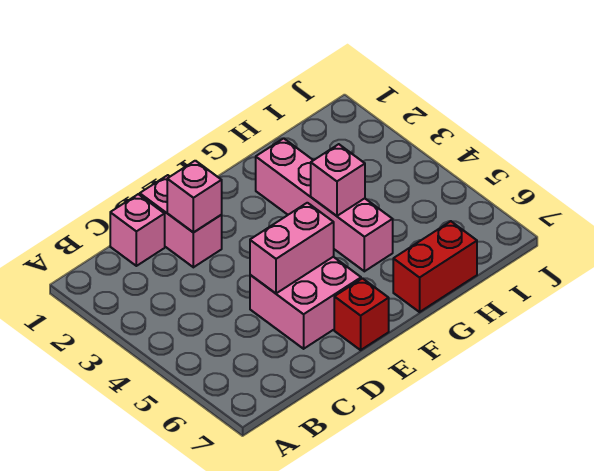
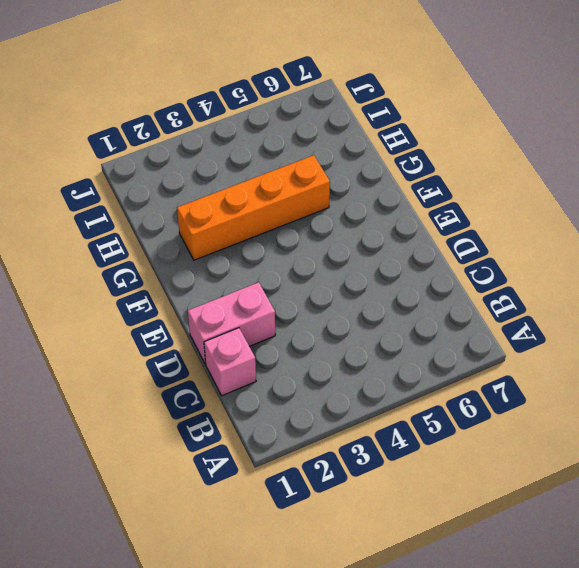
orange 1x4 brick [177,155,330,260] -> pink 1x4 brick [256,138,393,271]
none -> pink 2x2 brick [250,257,361,349]
none -> red 1x1 brick [334,278,389,350]

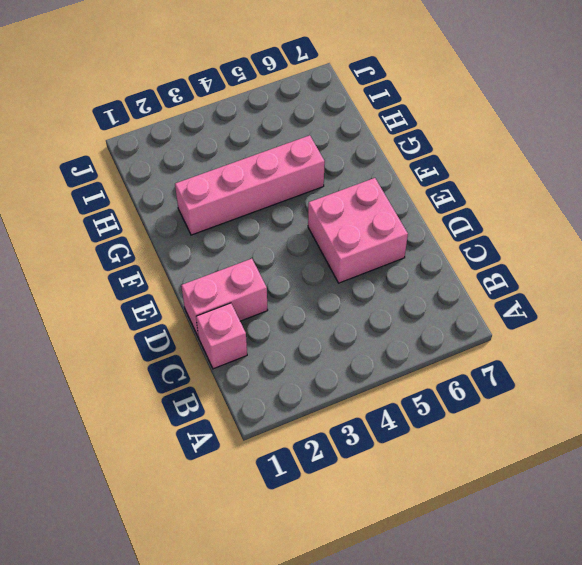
none -> red 1x1 brick [334,278,389,350]
none -> red 1x2 brick [393,221,477,312]

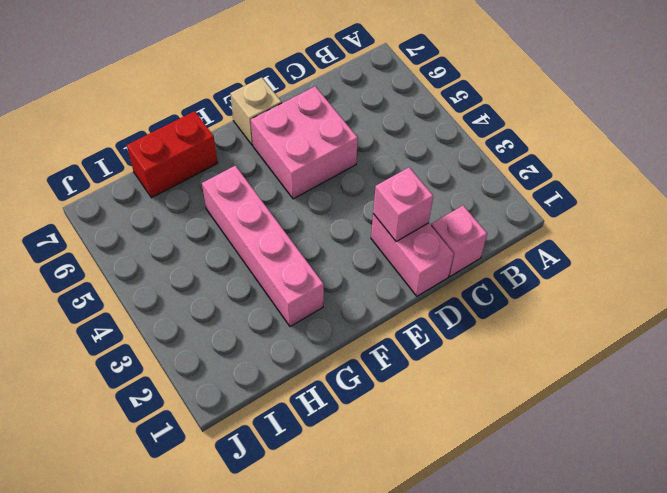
tan 1x1 brick [230,77,282,145] -> red 1x1 brick [334,278,389,350]
none -> pink 1x2 brick [250,203,334,293]
none -> pink 1x1 brick [311,144,365,216]

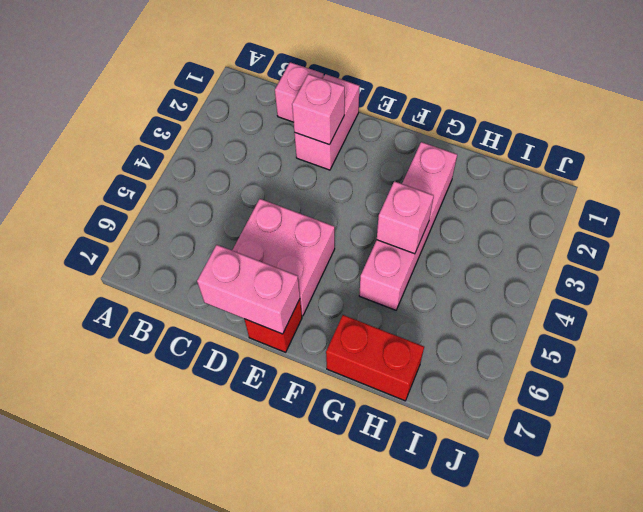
pink 1x2 brick [197,245,300,334] -> pink 1x2 brick moved to [250,203,334,293]

